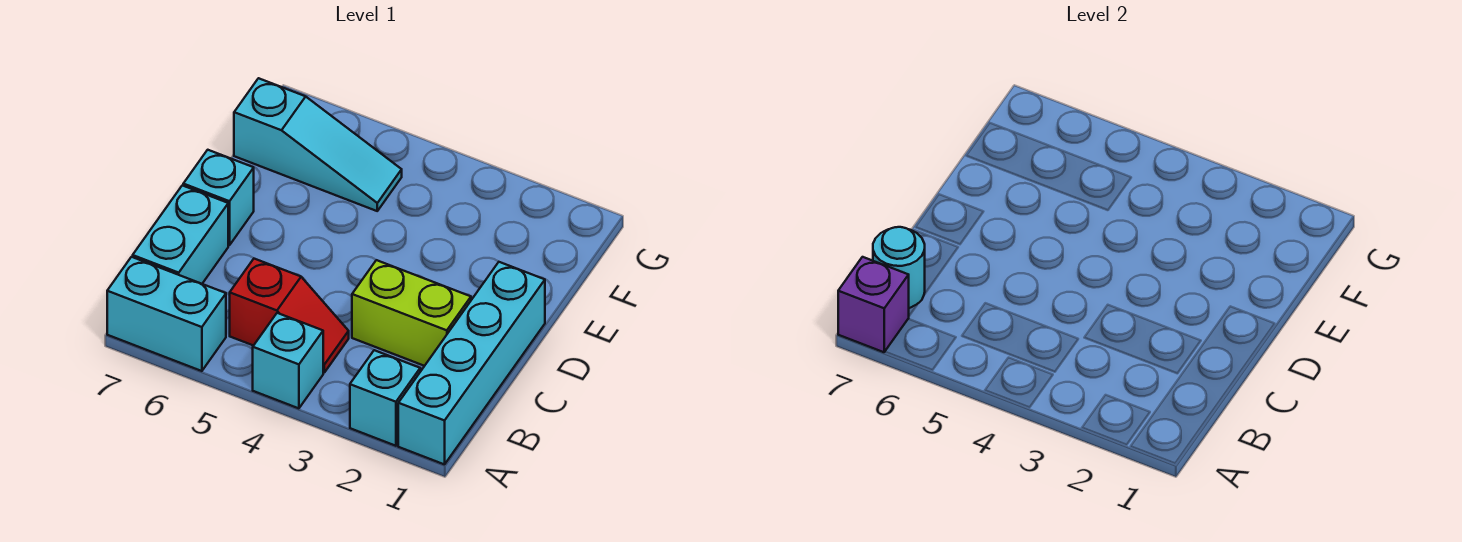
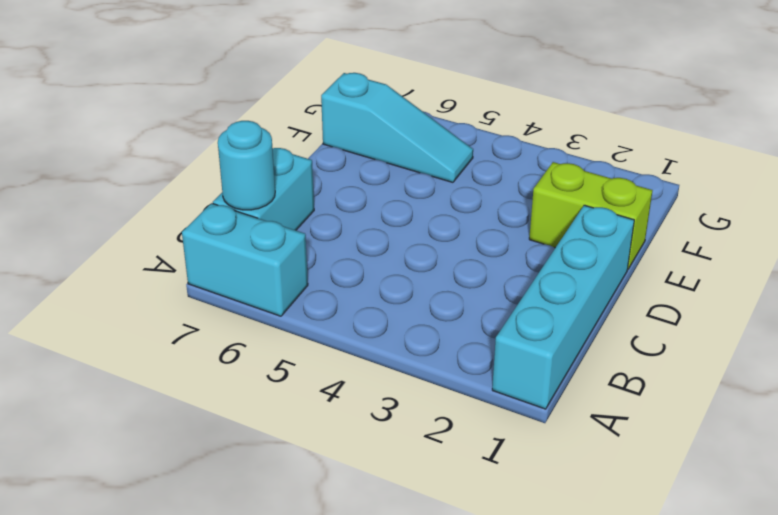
lime 1x2 brick [529,162,653,270] -> lime 1x2 brick moved to [352,260,471,366]
none -> cyan 1x1 brick [350,350,420,446]
none -> cyan 1x1 brick [253,313,323,408]

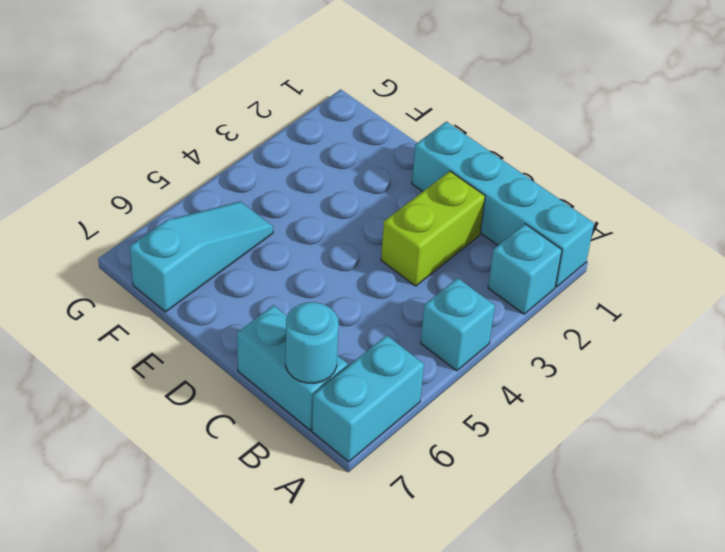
none -> red 1x2 slope [230,259,349,373]
none -> cyan 1x1 brick [183,150,254,245]

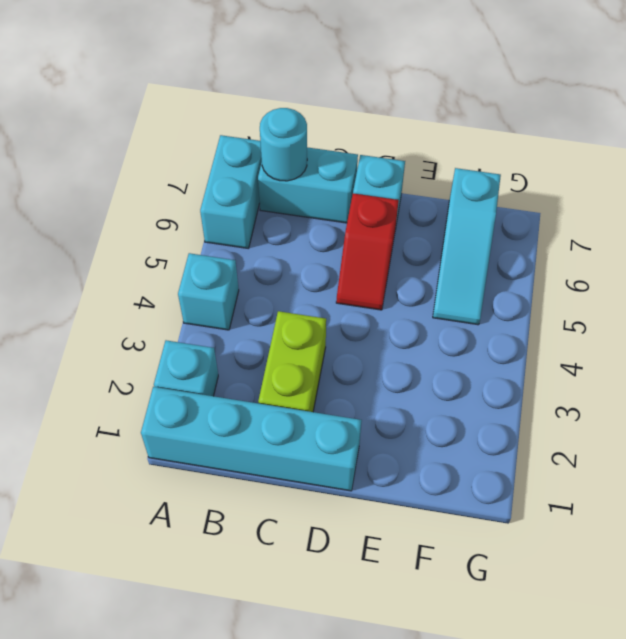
red 1x2 slope [336,193,399,310] -> red 1x2 slope moved to [230,259,349,373]
none -> purple 1x1 brick [838,257,909,352]

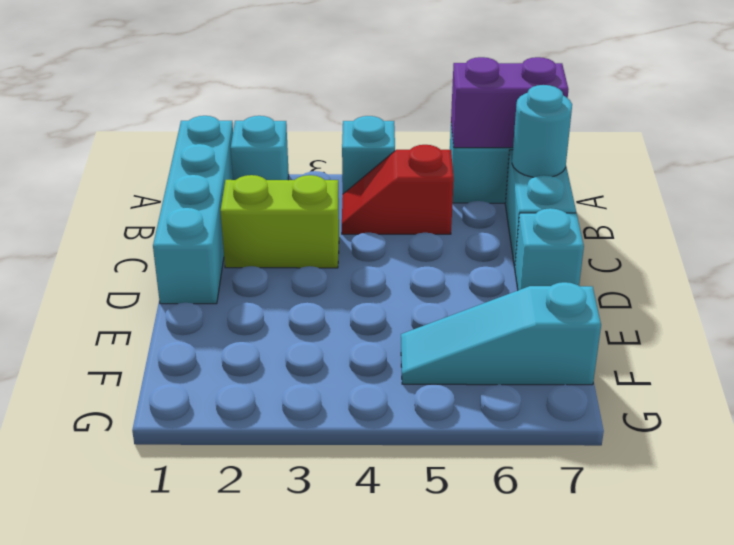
purple 1x2 brick [451,57,568,148] -> purple 1x1 brick [838,257,909,352]

